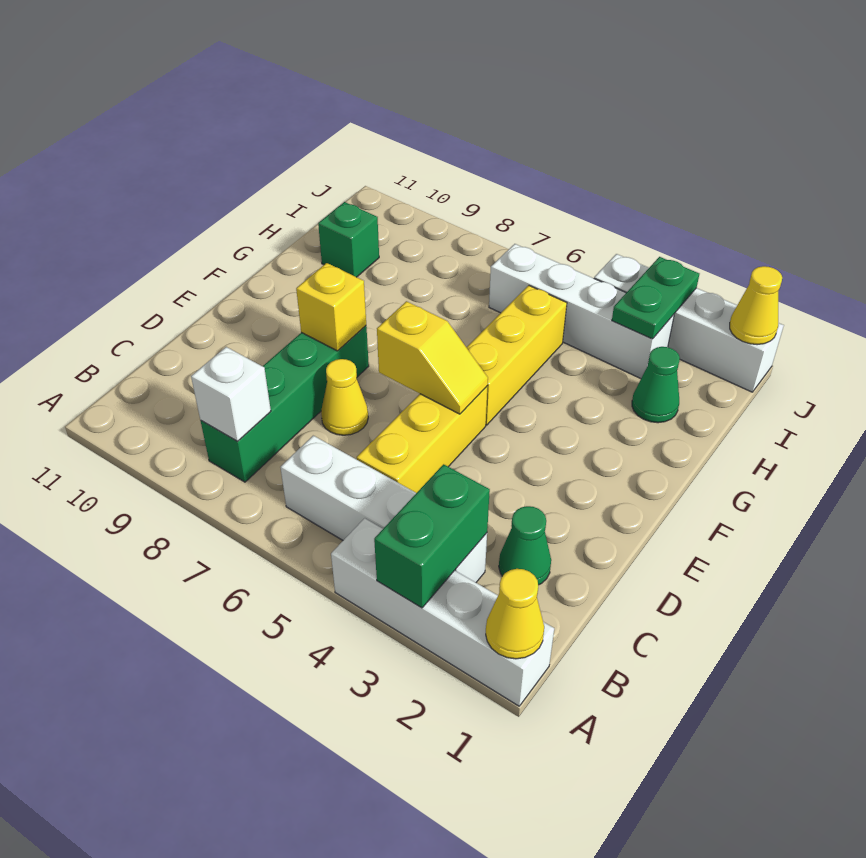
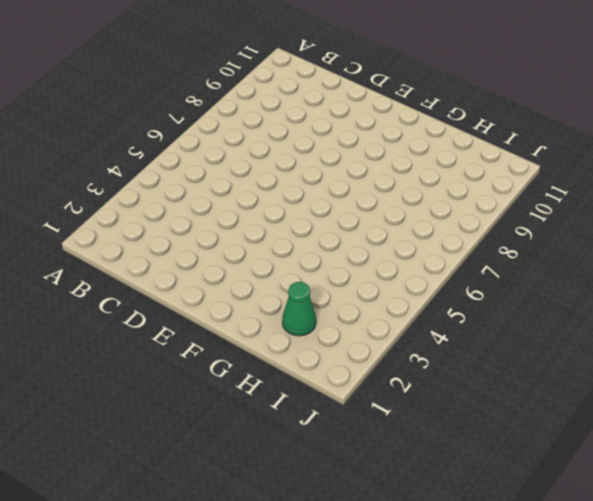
none -> white 1x4 brick [331,518,554,706]
none -> white 1x4 brick [280,436,487,582]
none -> green 1x4 brick [201,326,369,482]

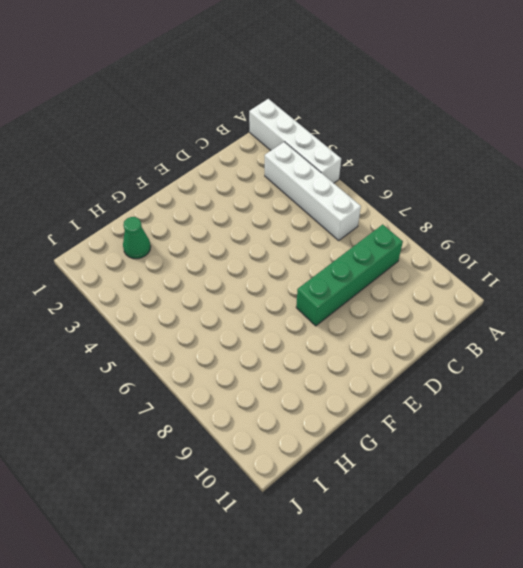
none -> green 1x1 cone [499,506,551,585]
none -> yellow 1x3 brick [357,386,488,493]
none -> yellow 1x1 cone [321,359,368,435]

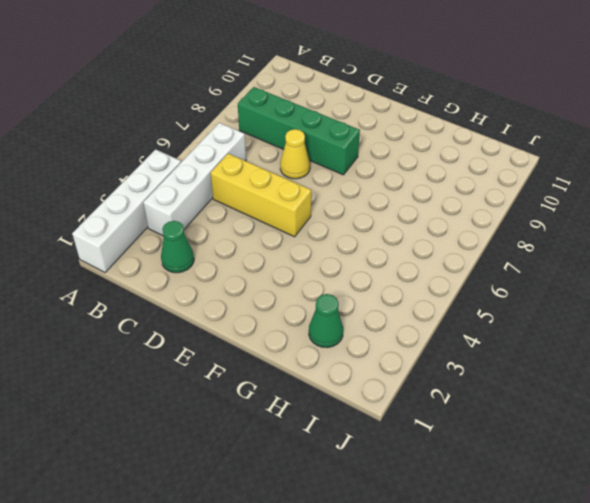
none -> yellow 1x3 brick [466,285,567,425]
none -> green 1x1 brick [318,202,379,277]
none -> white 1x4 brick [489,244,674,379]

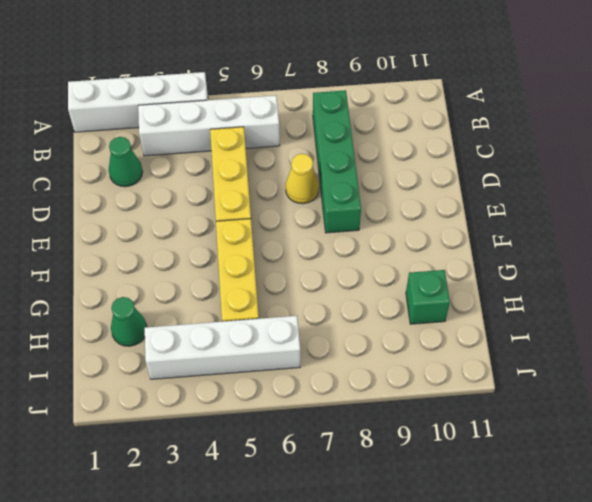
none -> white 1x4 brick [594,254,784,392]
none -> yellow 1x1 cone [486,569,544,659]
none -> green 1x2 brick [374,464,490,608]

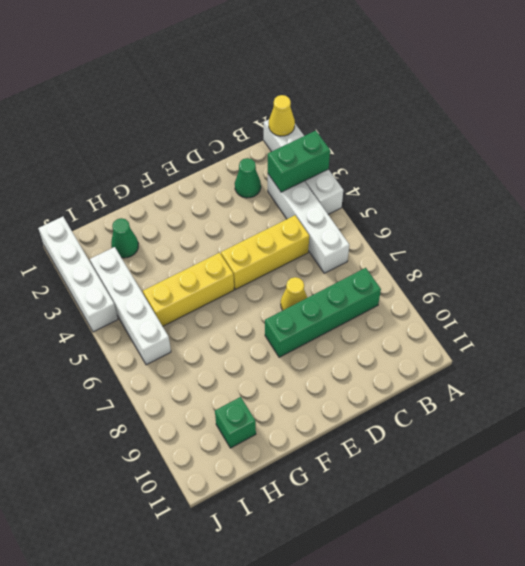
none -> white 1x1 brick [191,347,271,441]
none -> yellow 1x2 slope [377,301,488,414]
none -> yellow 1x1 brick [296,263,366,351]

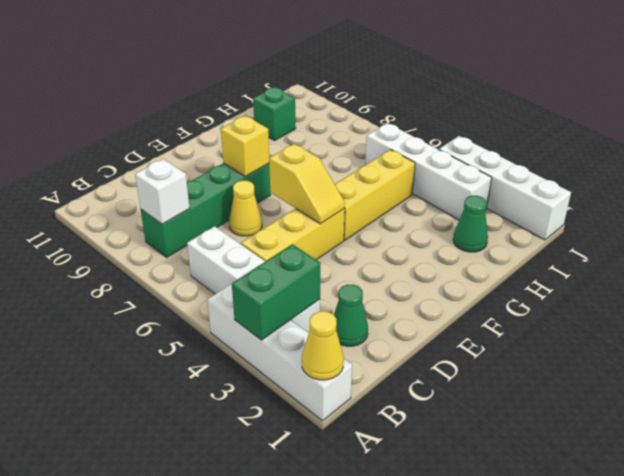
none -> green 1x2 plate [612,257,699,339]
none -> yellow 1x1 cone [730,266,782,345]

